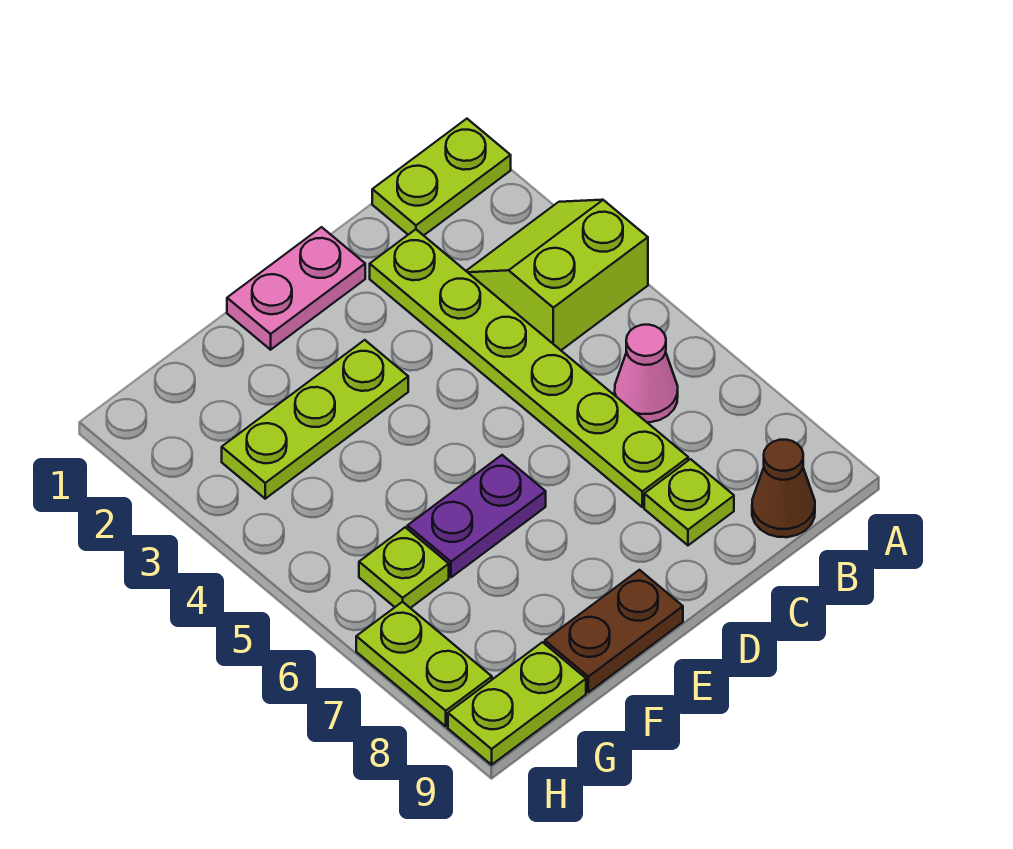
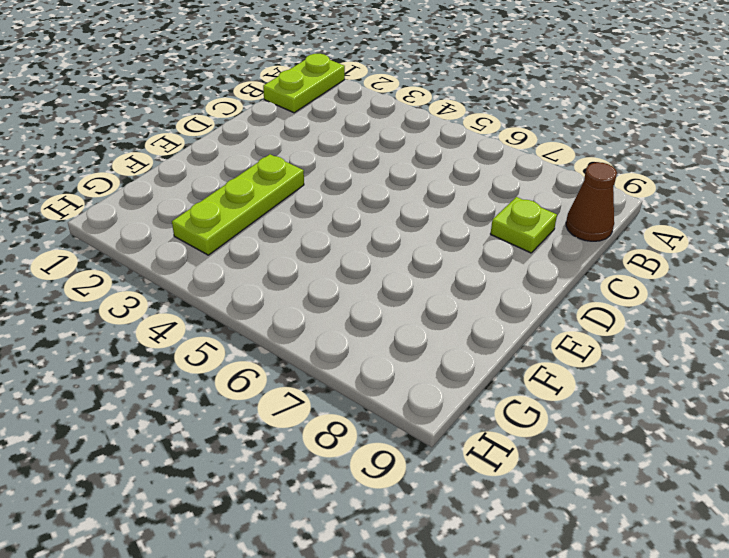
none -> lime 2x2 slope [467,200,648,350]
none -> pink 1x1 cone [615,325,678,422]
none -> lime 1x6 plate [370,229,688,507]

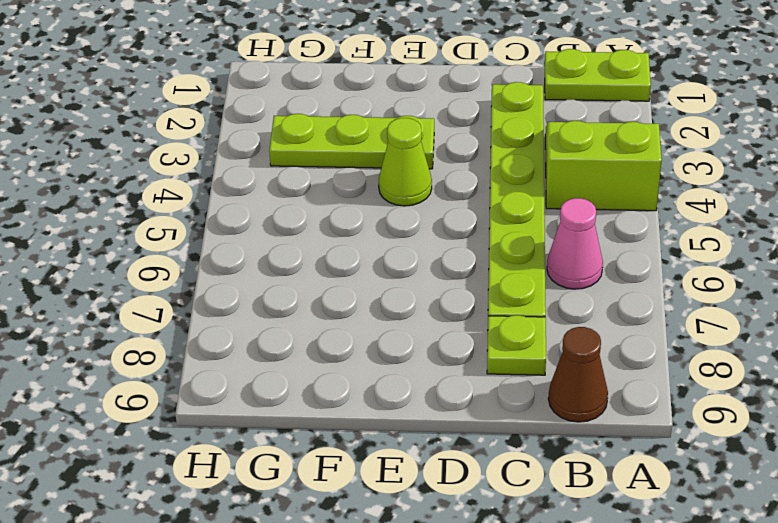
lime 1x1 cone [379,118,432,206] -> none
none -> pink 1x2 plate [227,227,365,350]
none -> purple 1x2 plate [408,455,546,577]
none -> brown 1x2 plate [545,570,683,692]

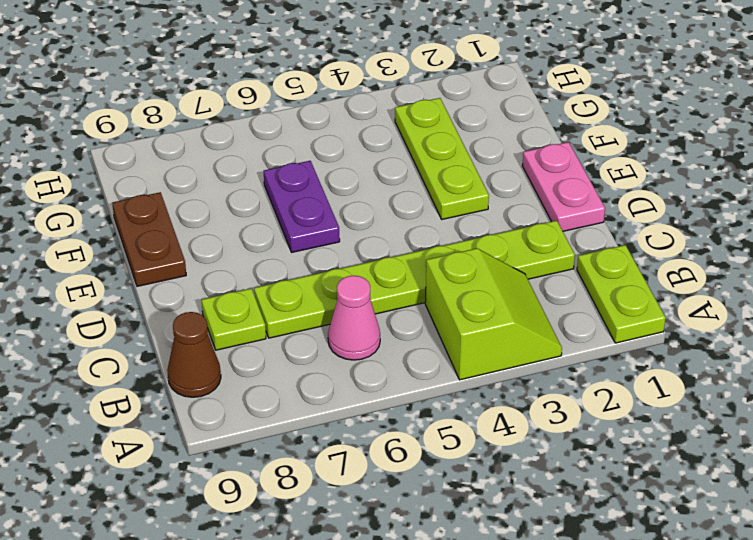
none -> lime 1x1 plate [359,527,449,608]
none -> lime 1x2 plate [448,642,586,765]
none -> lime 1x2 plate [356,602,492,726]

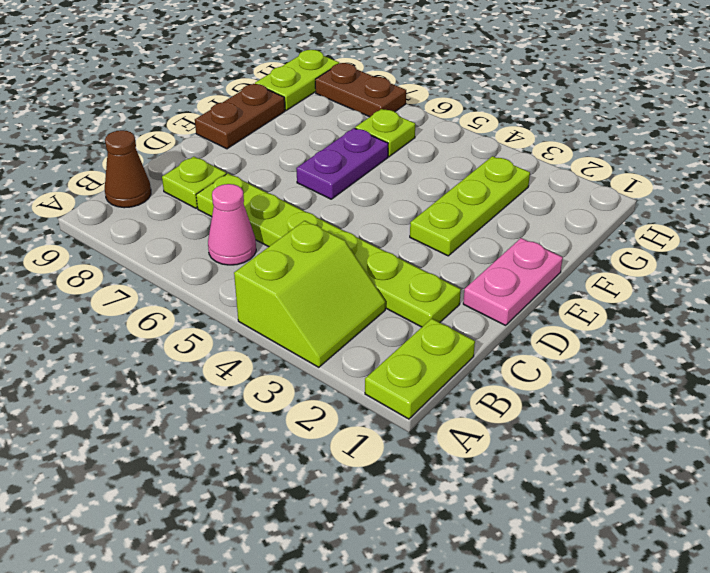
brown 1x2 plate [315,63,406,117] -> lime 1x2 plate [356,602,492,726]

